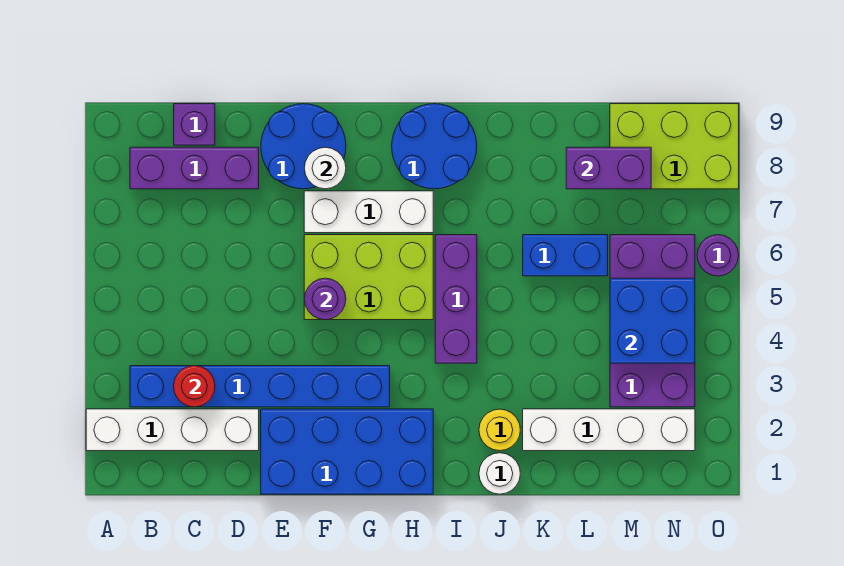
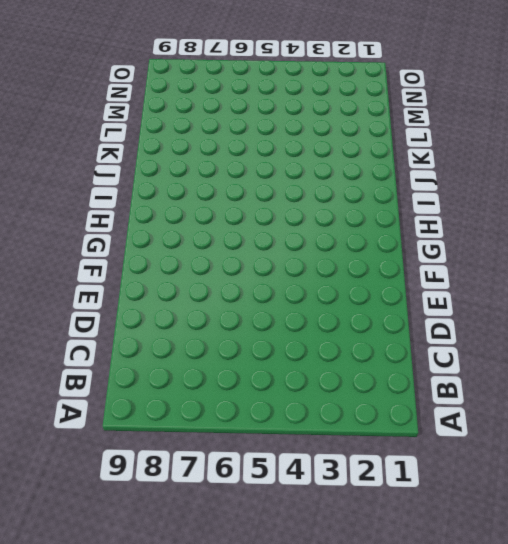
none -> white 1x4 brick [86,409,259,451]
none -> blue 1x6 brick [130,366,390,407]
none -> purple 1x3 brick [130,147,259,189]

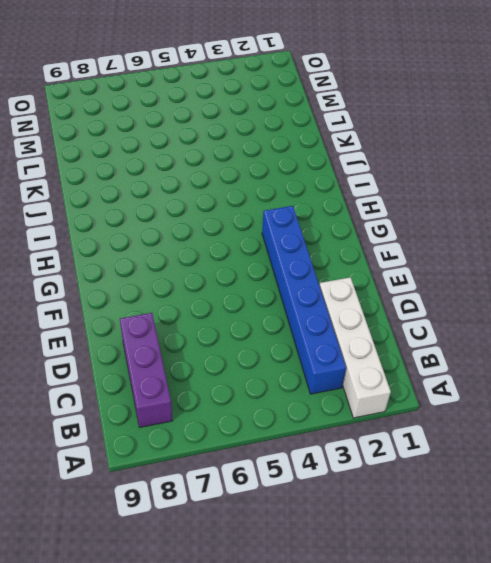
none -> purple 1x1 brick [174,104,215,145]
none -> blue 2x4 brick [261,409,433,494]
none -> blue 2x2 round brick [261,104,346,189]

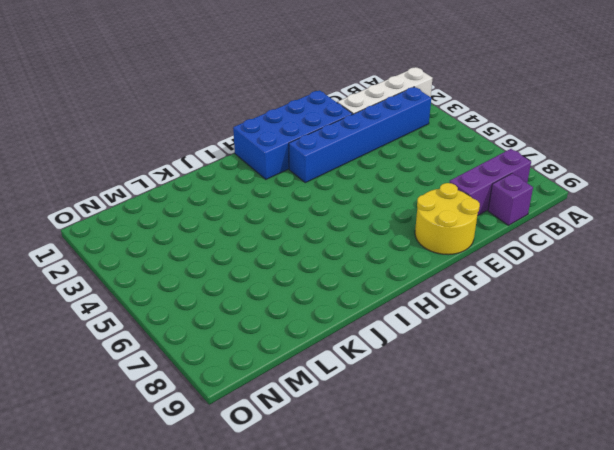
yellow 2x2 round brick [415,183,480,255] -> blue 2x2 round brick [261,104,346,189]
none -> lime 2x3 brick [304,235,433,320]
none -> white 1x3 brick [304,191,433,233]
none -> blue 2x2 round brick [392,104,477,189]

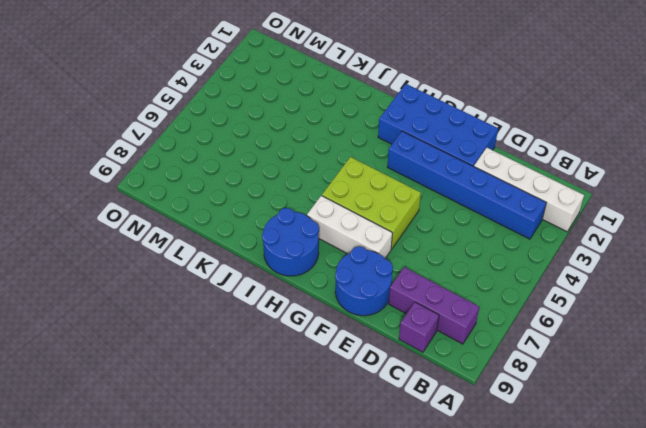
none -> purple 1x3 brick [435,235,477,363]
none -> white 1x1 round brick [479,453,520,494]
none -> yellow 1x1 round brick [479,409,520,451]

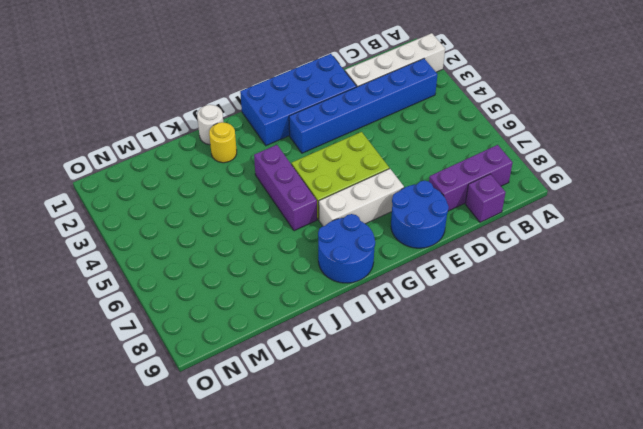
none -> white 1x4 brick [523,409,695,451]
none -> blue 1x2 brick [523,235,608,276]
none -> purple 2x4 brick [610,235,695,407]

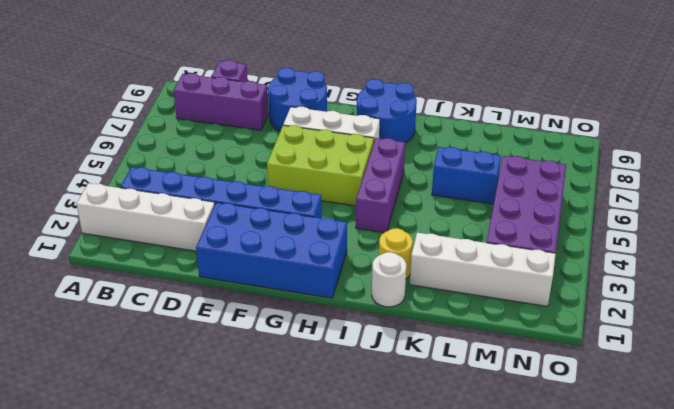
none -> lime 2x3 brick [610,104,739,189]
none -> purple 1x1 round brick [697,235,739,276]
none -> red 1x1 round brick [174,366,215,407]

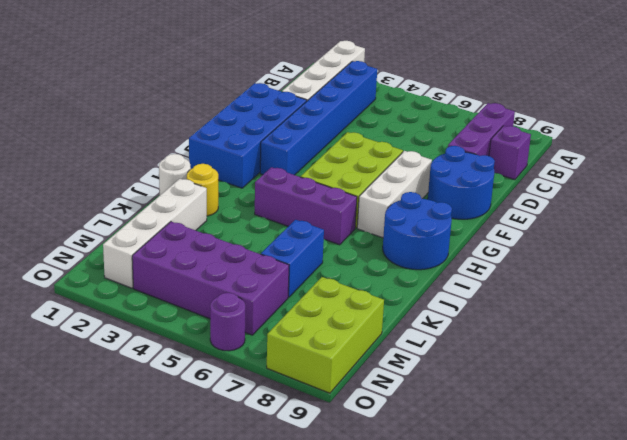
none -> red 1x1 round brick [174,366,215,407]
none -> purple 1x1 round brick [304,278,346,320]
none -> white 1x1 round brick [304,147,346,189]

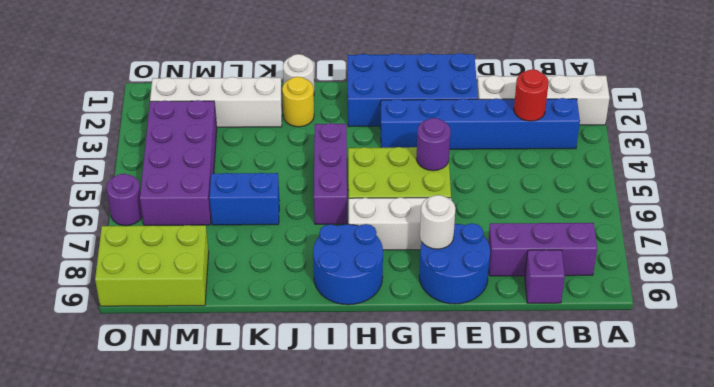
none -> purple 1x2 brick [566,147,651,189]
none -> blue 2x2 brick [610,278,695,363]

